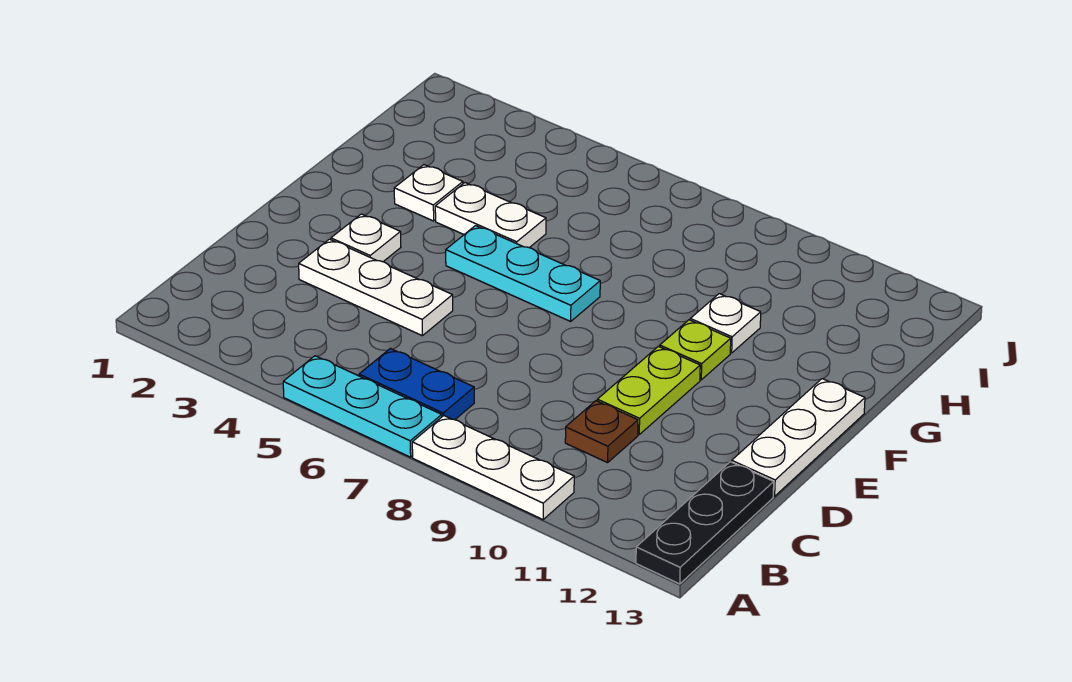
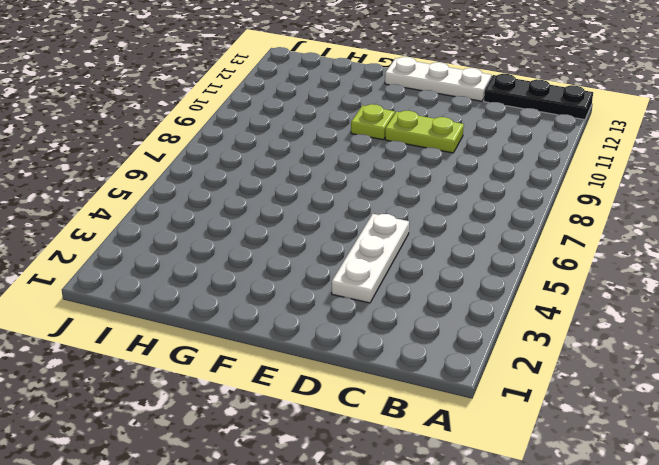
none -> cyan 1x3 plate [283,356,442,457]
none -> white 1x3 plate [412,416,574,519]
none -> blue 1x2 plate [359,348,474,420]

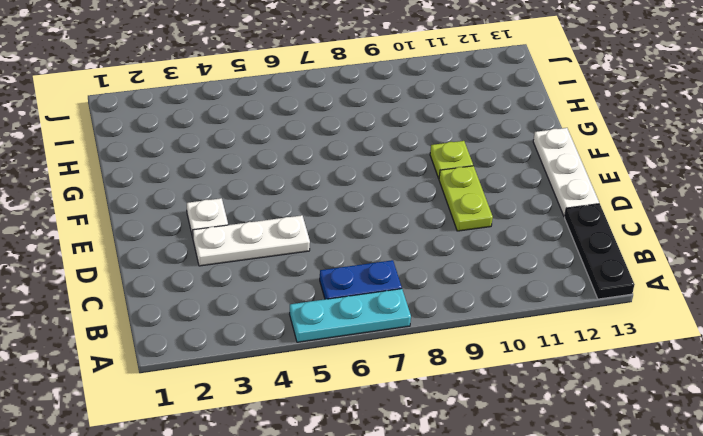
none -> white 1x3 plate [412,416,574,519]
none -> brown 1x1 plate [565,401,638,463]
none -> cyan 1x3 plate [446,226,600,321]

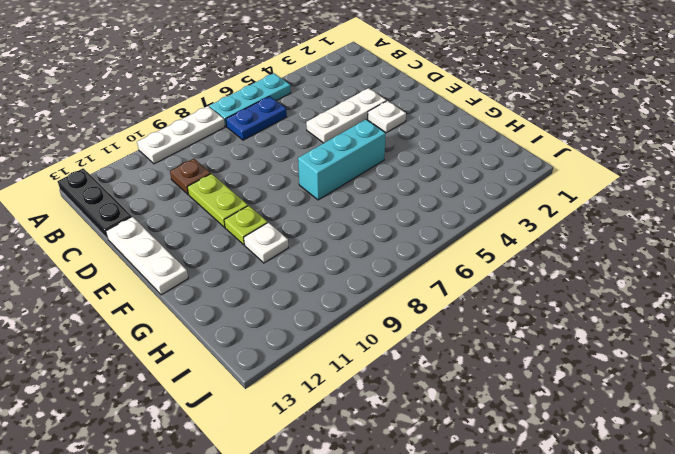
cyan 1x3 brick [298,120,386,200] -> cyan 1x3 plate [446,226,600,321]
none -> white 1x1 plate [394,165,463,221]
none -> white 1x2 plate [435,183,546,248]

